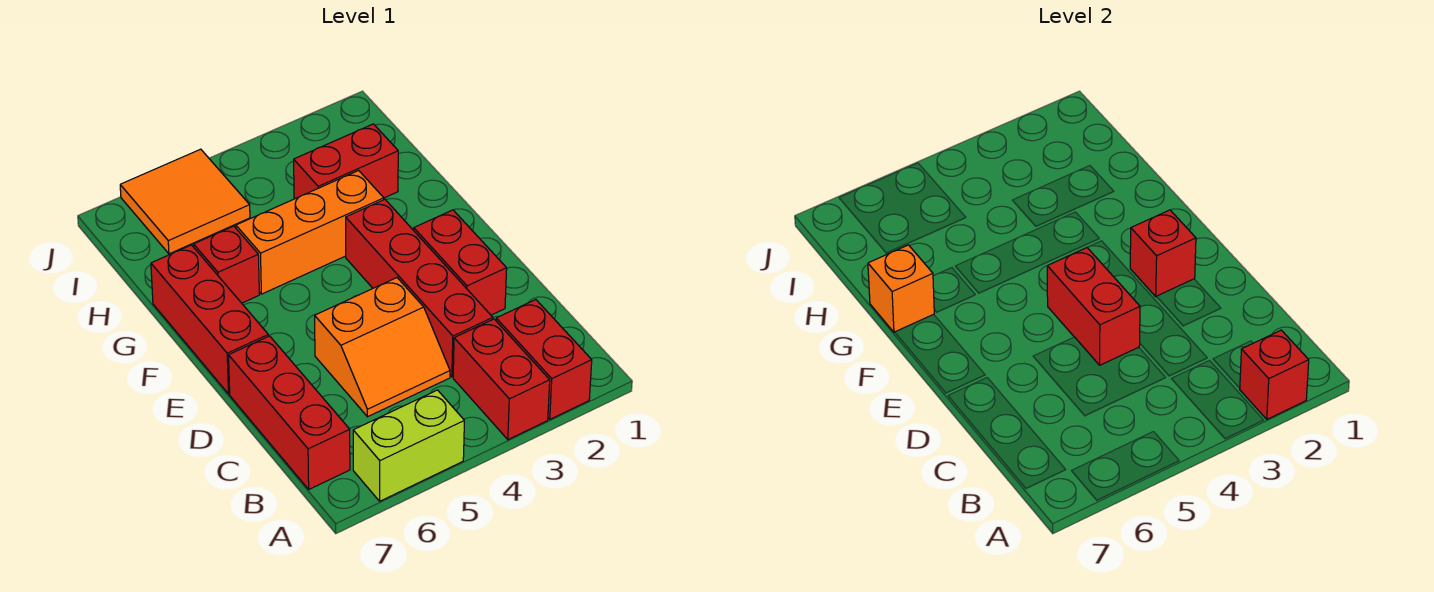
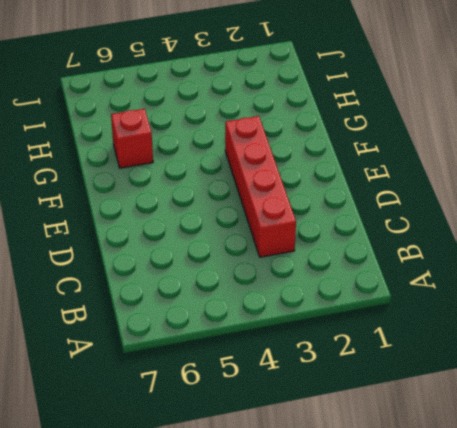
none -> red 1x2 brick [496,300,592,419]
none -> red 1x2 brick [453,319,550,440]
none -> lime 1x2 brick [353,390,464,501]

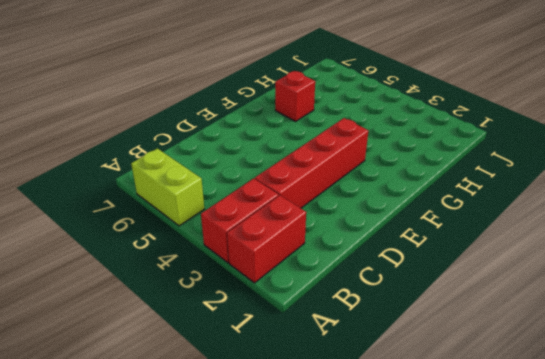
none -> red 1x3 brick [228,336,350,489]
none -> orange 2x2 slope [315,278,450,417]
none -> red 1x2 brick [414,210,507,315]

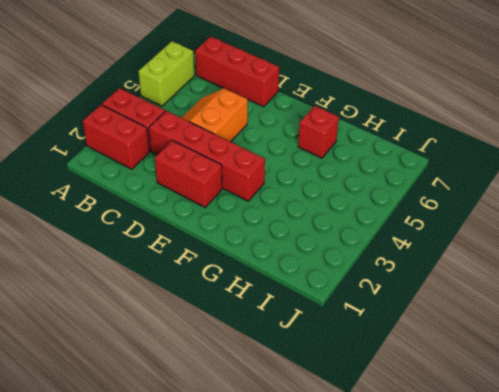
none -> red 1x3 brick [151,245,268,394]
none -> orange 1x3 brick [236,171,384,294]
none -> red 1x2 brick [294,124,398,199]

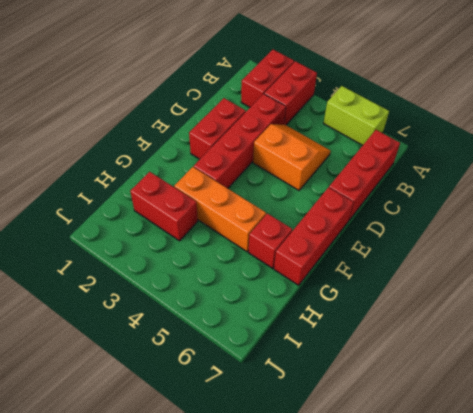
none -> orange 2x2 tile [120,149,250,254]
none -> red 1x1 brick [1240,330,1309,419]
none -> red 1x2 brick [1047,248,1140,365]

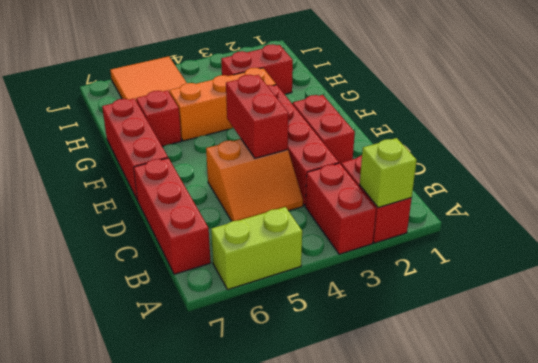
lime 1x1 brick [360,138,417,208] -> red 1x1 brick [1240,330,1309,419]
none -> red 1x1 brick [1130,210,1196,297]
none -> orange 1x1 brick [868,245,934,332]

